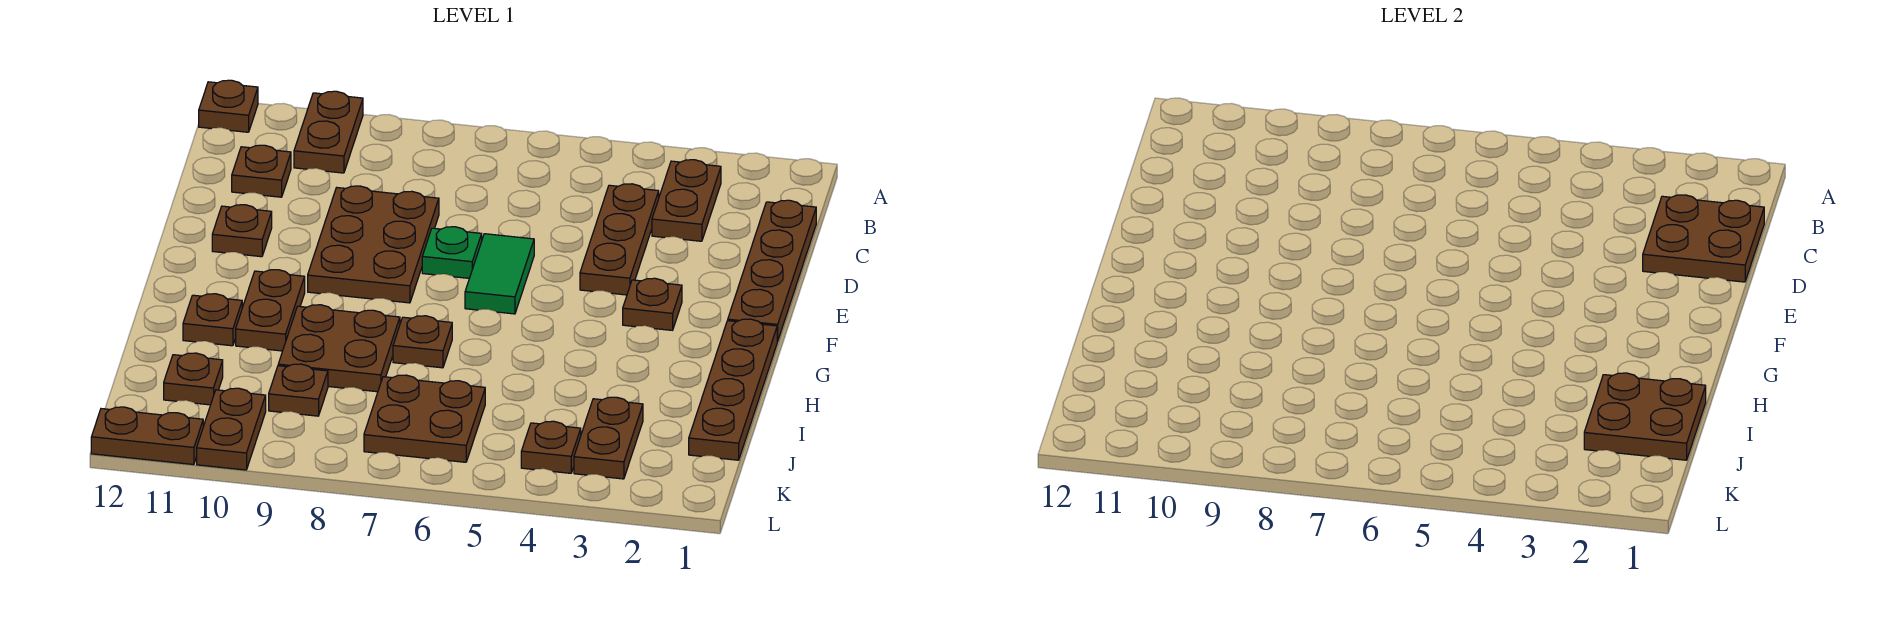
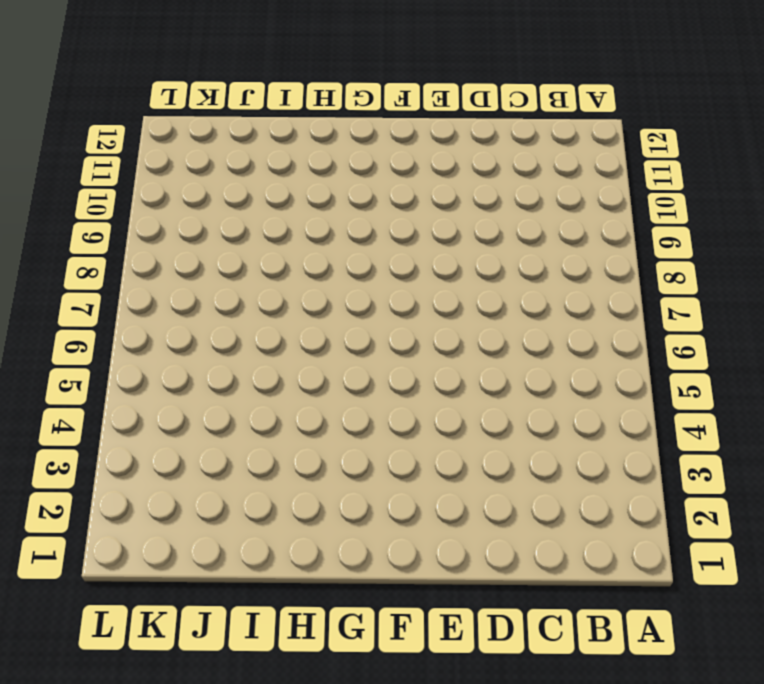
none -> brown 1x2 plate [294,91,363,173]
none -> brown 1x1 plate [199,80,258,132]
none -> brown 1x2 plate [652,160,721,241]

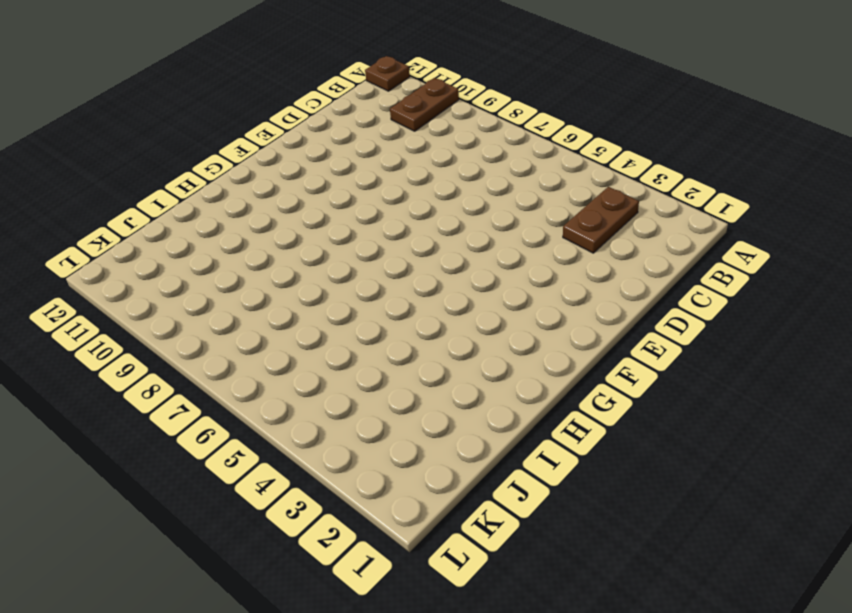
none -> brown 1x4 plate [728,200,816,341]
none -> brown 1x3 plate [580,184,659,295]
none -> brown 1x1 plate [232,145,291,197]

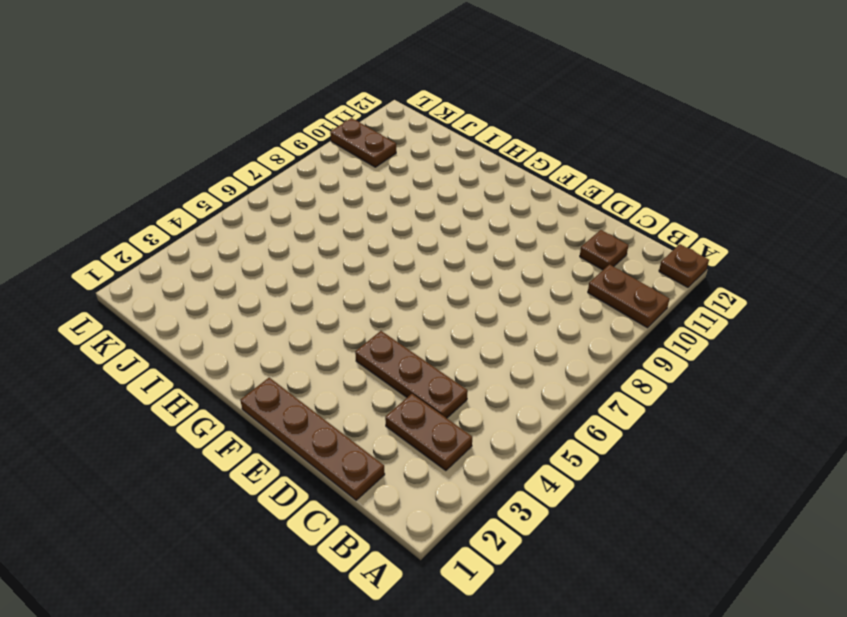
none -> brown 2x3 plate [308,186,439,303]
none -> green 1x2 tile [465,234,534,314]
none -> green 1x1 plate [422,227,482,278]

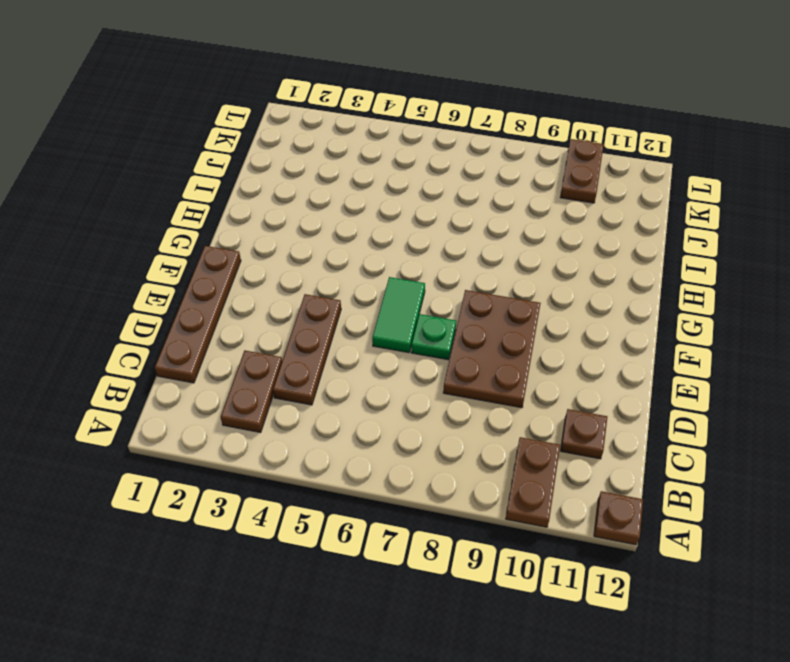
none -> brown 1x1 plate [212,205,272,257]
none -> brown 1x1 plate [623,278,682,330]
none -> brown 1x4 plate [689,319,777,460]

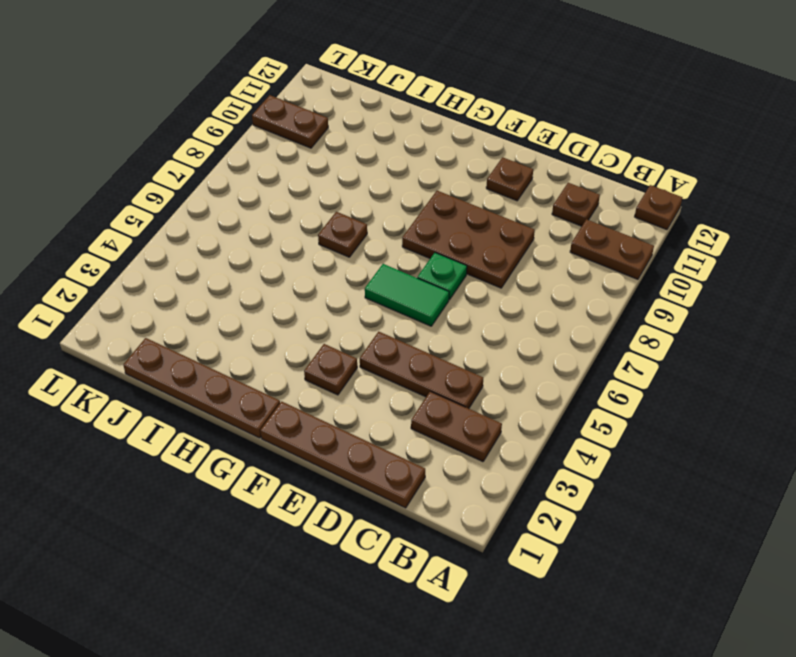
none -> brown 1x2 plate [236,270,305,351]
none -> brown 2x2 plate [278,305,400,392]
none -> brown 1x1 plate [183,294,242,346]

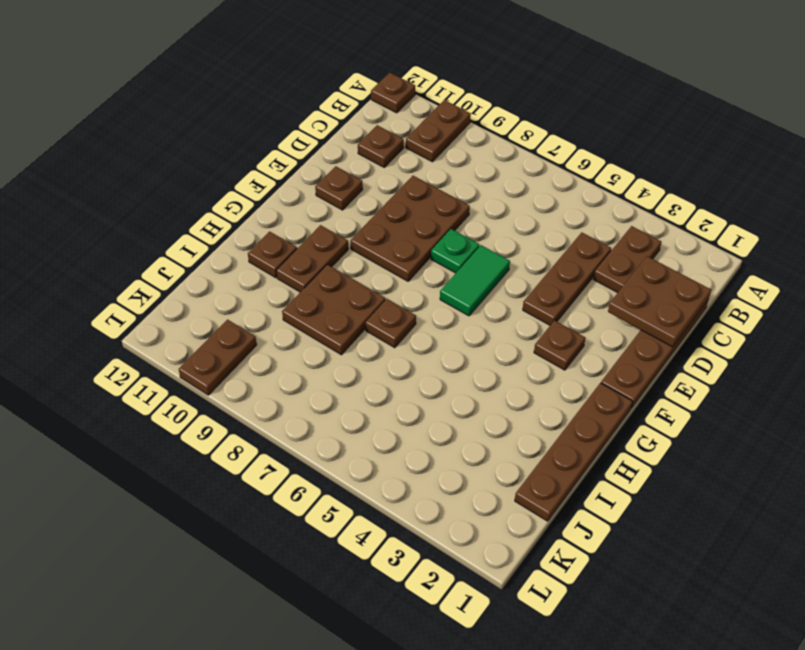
none -> brown 1x2 plate [574,397,643,479]
none -> brown 2x2 plate [364,375,485,462]
none -> brown 1x1 plate [269,364,328,416]

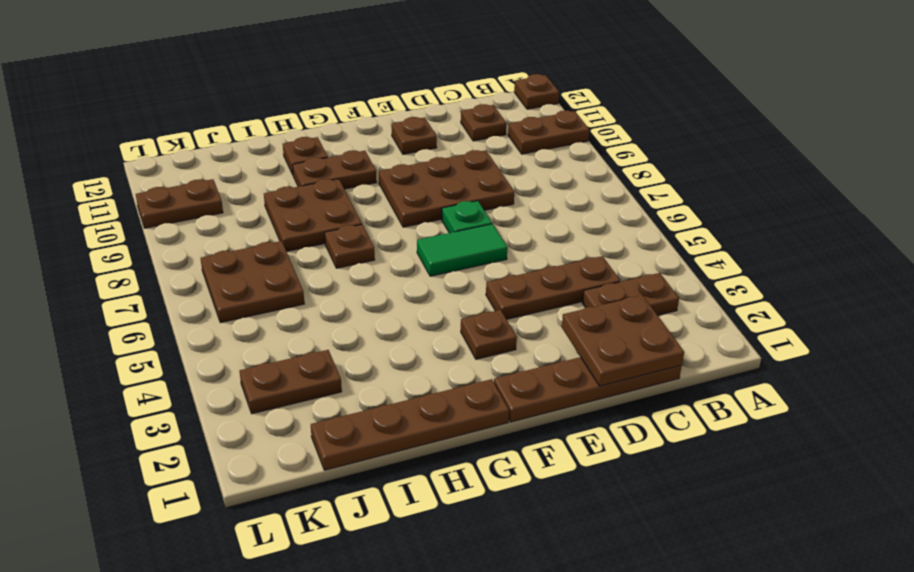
none -> brown 1x1 plate [269,364,328,416]
none -> brown 1x1 plate [164,353,223,405]
none -> brown 1x1 plate [521,421,581,473]

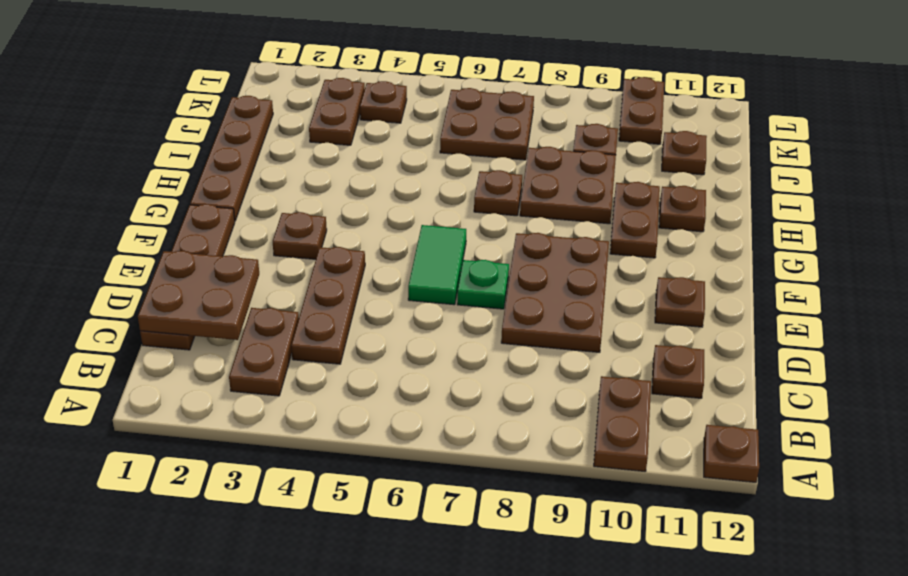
none -> brown 1x2 plate [91,407,203,465]
none -> brown 2x2 plate [1584,373,1706,460]

